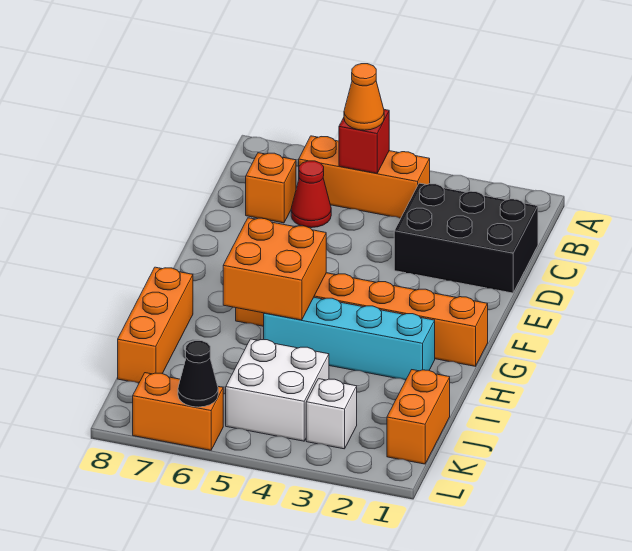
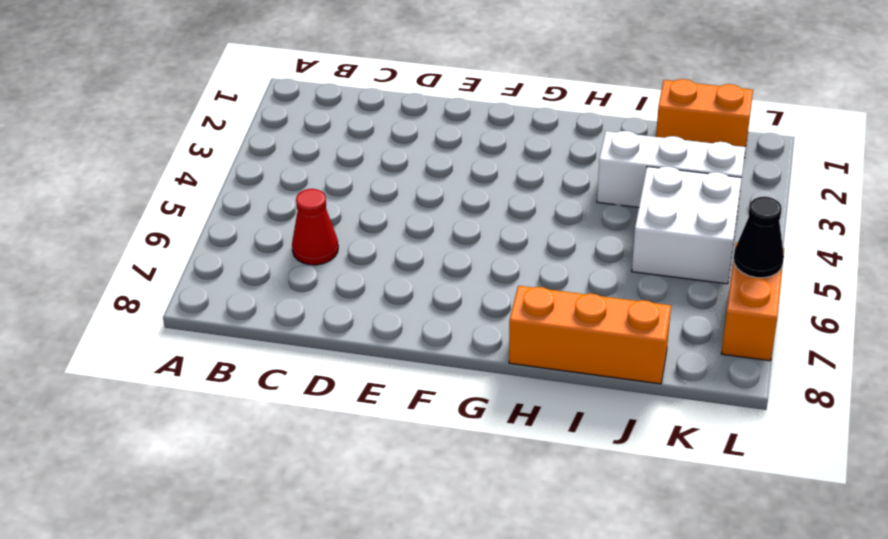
white 1x3 brick [597,131,746,207] -> white 1x1 brick [306,379,357,449]
none -> orange 1x3 brick [299,136,430,218]
none -> black 2x3 brick [394,183,538,293]
none -> orange 1x1 brick [246,153,296,223]

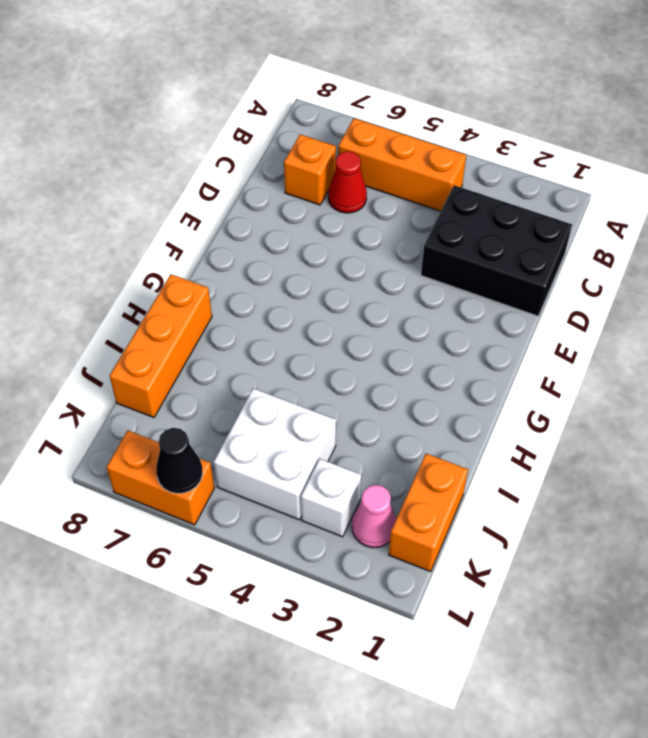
pink 1x1 cone [352,485,396,548] -> none
none -> orange 1x6 brick [236,273,488,366]
none -> cyan 1x4 brick [264,297,435,380]
none -> red 1x1 brick [339,110,389,173]

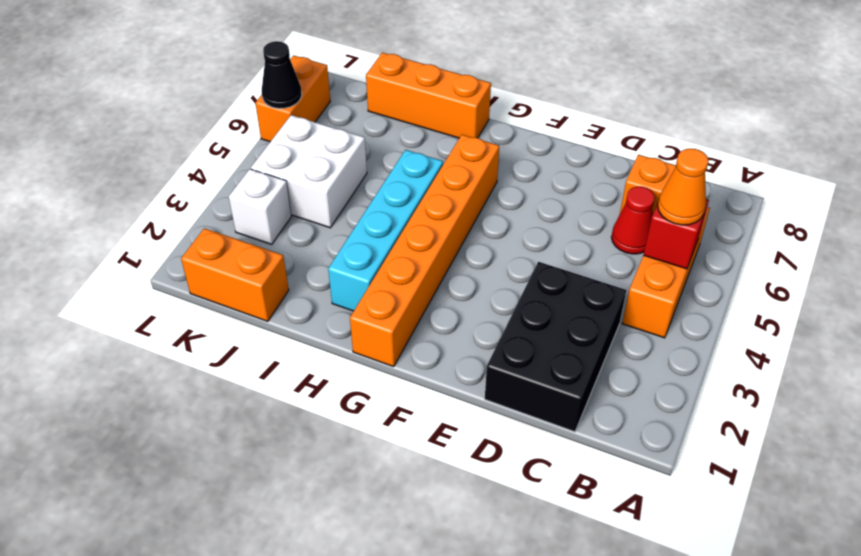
none -> orange 2x2 brick [223,218,326,320]

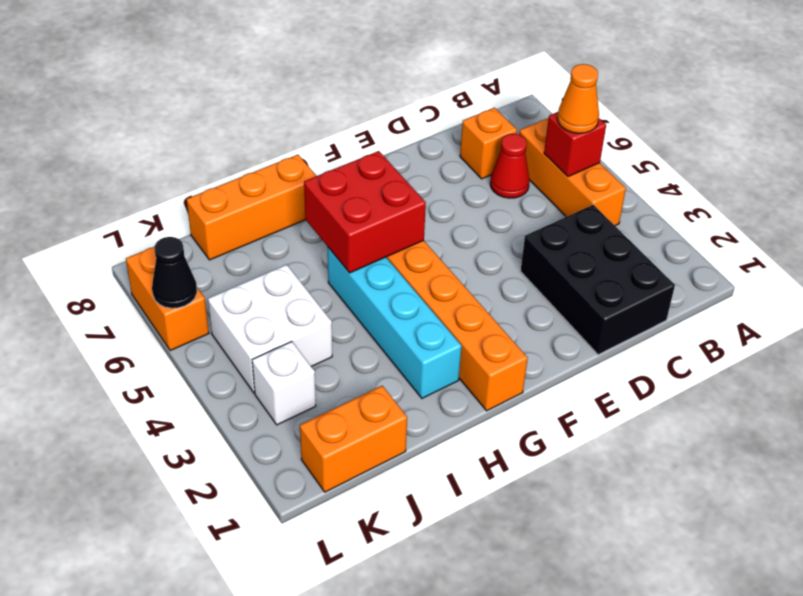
red 2x2 brick [304,151,426,273] -> orange 2x2 brick [223,218,326,320]

